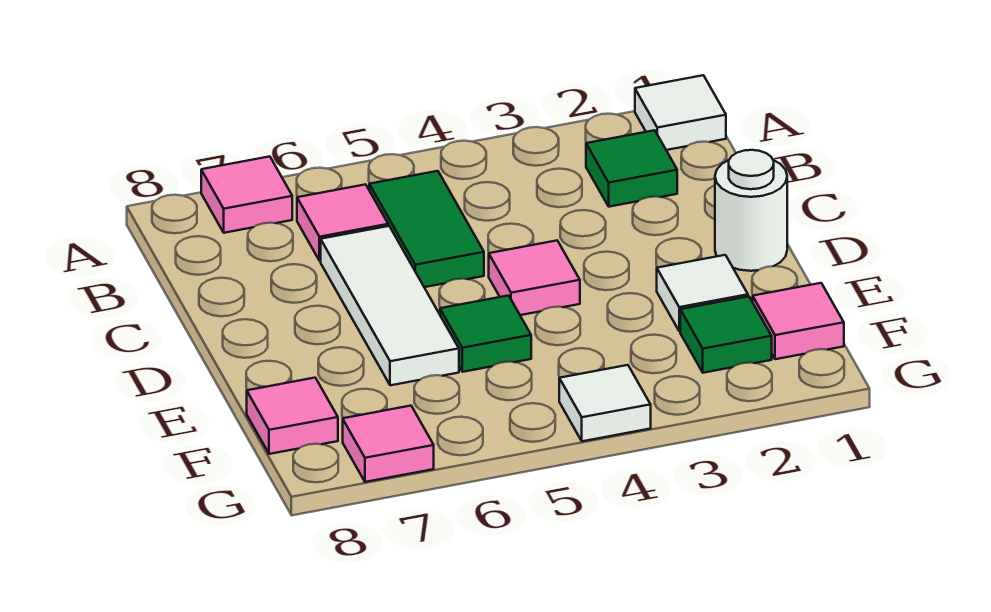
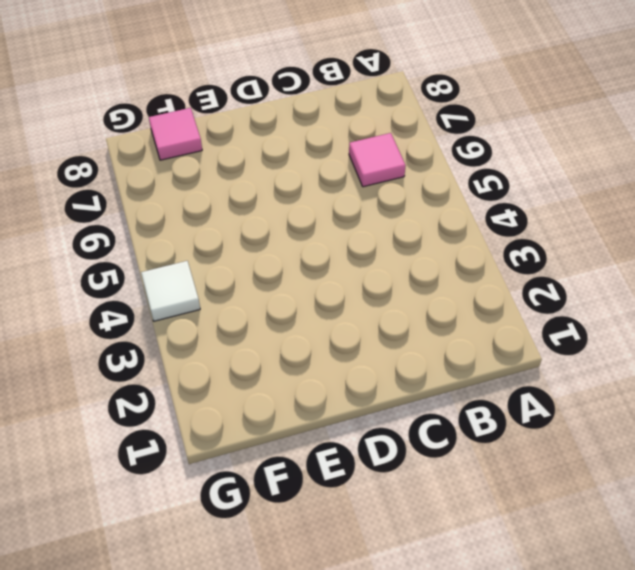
none -> white 1x1 tile [635,75,726,150]
none -> pink 1x1 tile [201,156,292,233]
none -> green 1x1 tile [586,130,677,207]

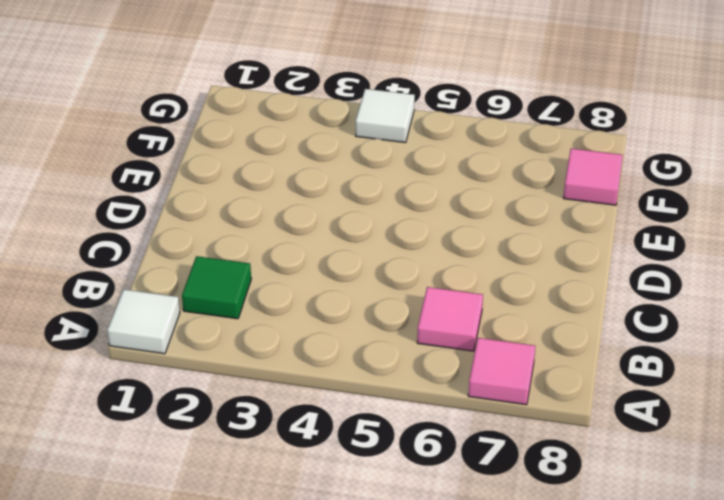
none -> green 1x2 tile [369,171,484,287]
none -> white 1x3 tile [321,226,459,385]
none -> white 1x1 round brick [715,150,787,271]

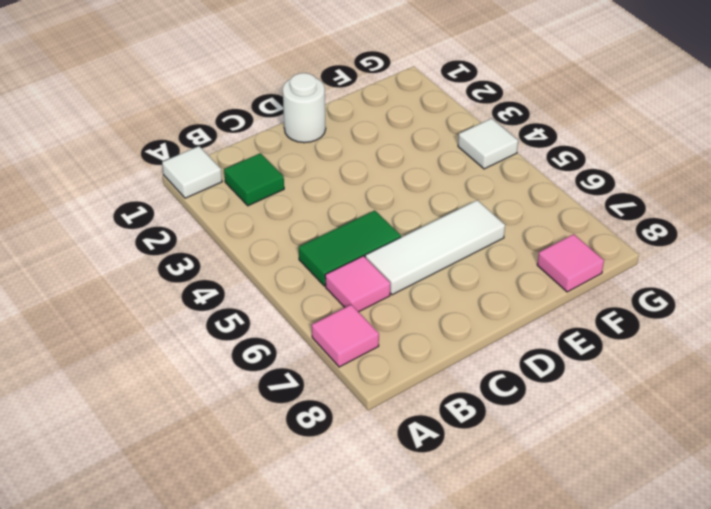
none -> pink 1x1 tile [489,241,580,315]
none -> white 1x1 tile [657,255,748,331]
none -> green 1x1 tile [440,296,531,372]

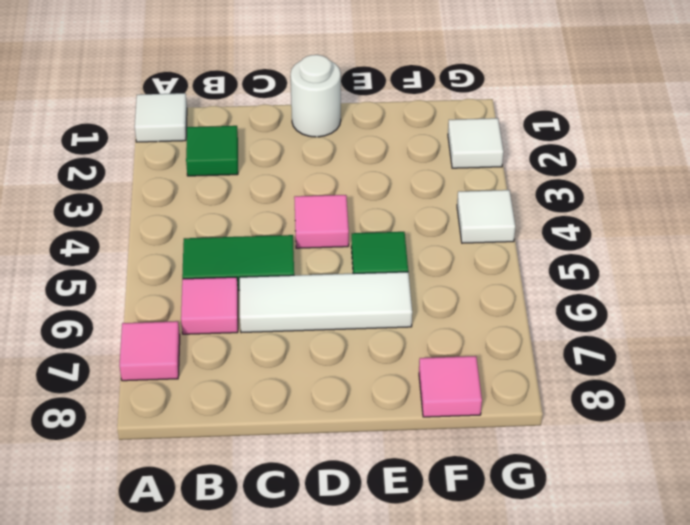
white 1x1 tile [448,118,503,168] -> white 1x1 tile moved to [657,255,748,331]
none -> pink 1x1 tile [753,283,844,359]
none -> green 1x1 tile [680,296,772,373]
none -> pink 1x1 tile [343,406,434,482]

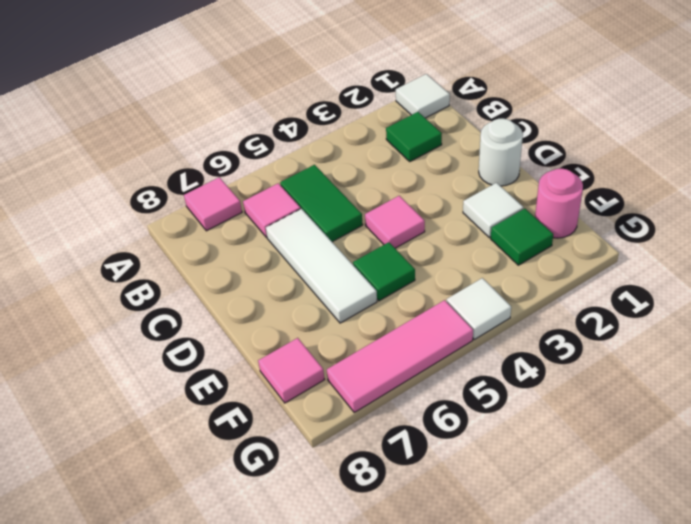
pink 1x1 round brick [535,169,583,238] -> pink 1x1 tile [753,283,844,359]
pink 1x3 tile [327,300,473,412] -> pink 1x1 tile [343,406,434,482]

